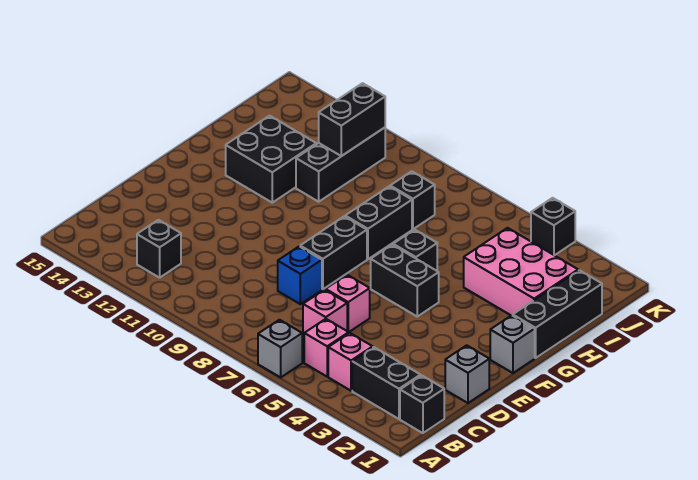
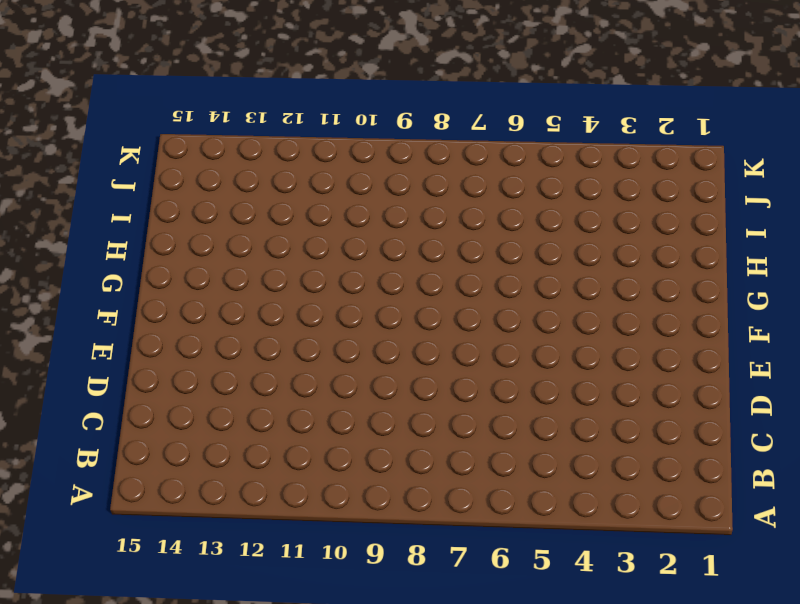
none -> grey 1x1 brick [258,320,302,377]
none -> black 1x1 brick [400,375,444,433]
none -> black 1x2 brick [352,347,420,419]

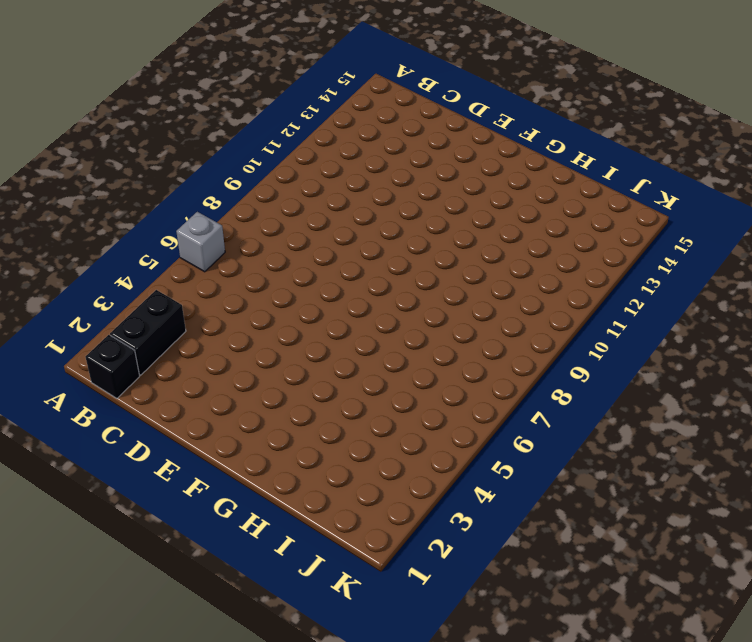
none -> pink 1x1 brick [328,333,373,391]
none -> pink 1x1 brick [304,319,349,376]
none -> black 1x1 brick [137,220,181,278]

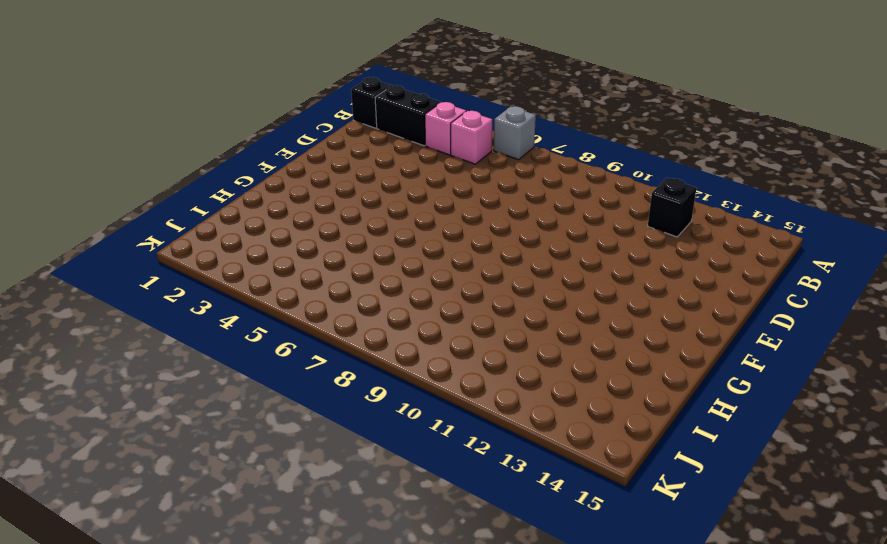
none -> pink 1x1 brick [303,290,347,335]
none -> grey 1x1 brick [445,345,489,403]
none -> pink 1x1 brick [326,275,370,332]

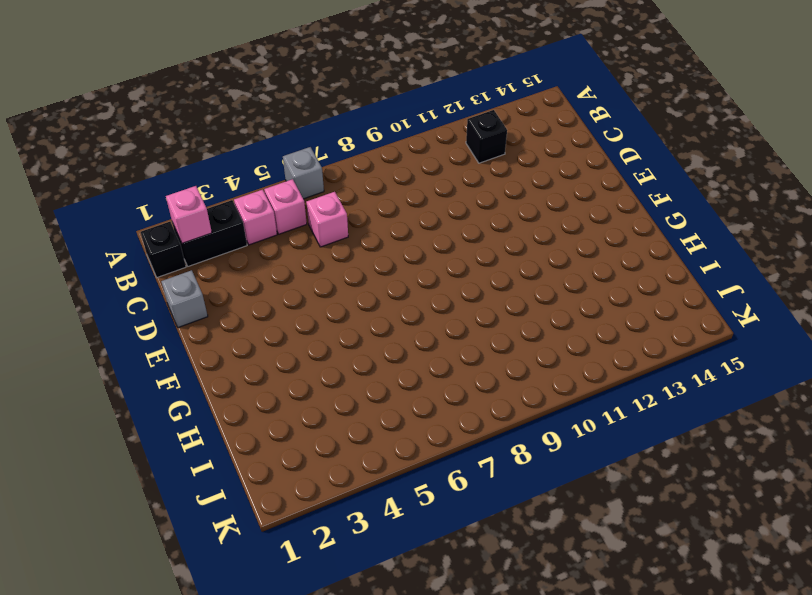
pink 1x1 brick [166,186,212,243] -> pink 1x1 brick moved to [326,275,370,332]
none -> blue 1x1 brick [278,246,322,304]
none -> black 1x2 brick [300,216,367,289]
none -> grey 1x1 brick [490,315,535,373]

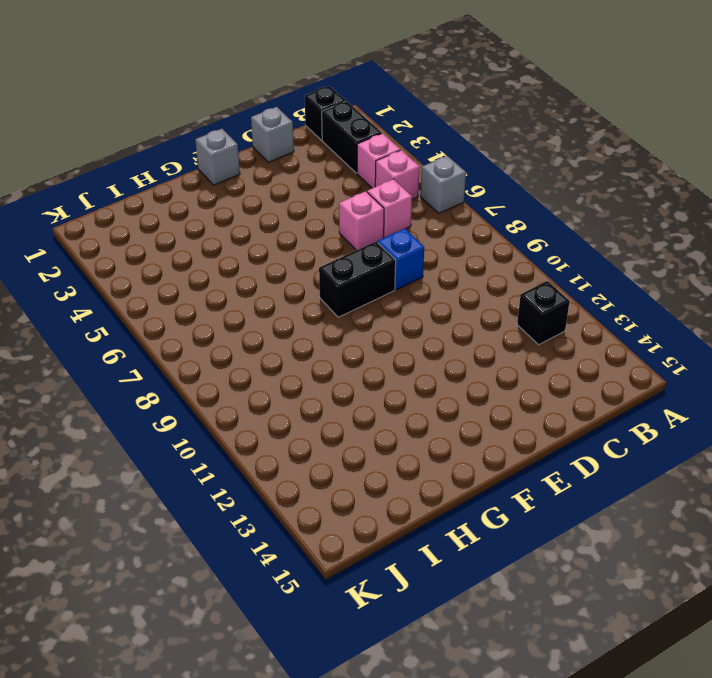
none -> black 1x2 brick [371,245,439,316]
none -> black 1x3 brick [513,270,602,358]
none -> black 1x1 brick [393,230,437,271]

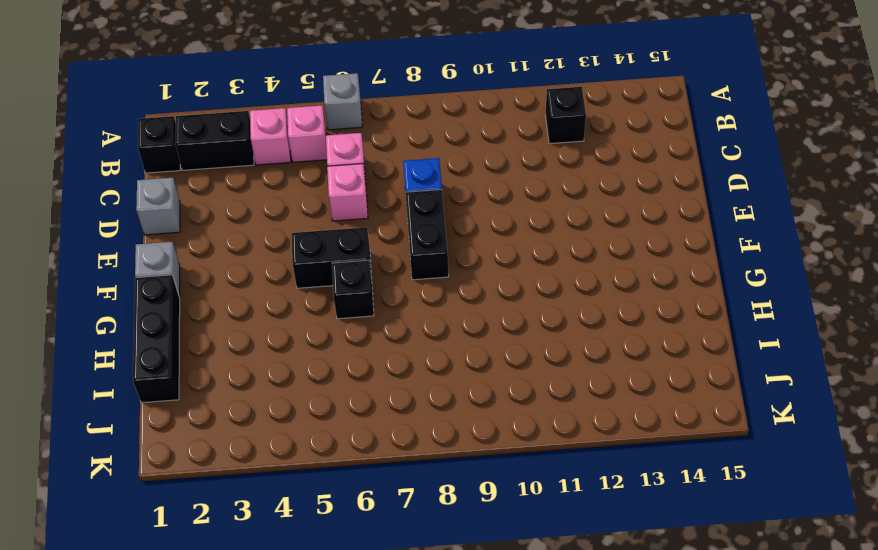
none -> black 1x2 brick [345,186,412,259]
none -> black 2x2 brick [226,116,316,203]
none -> pink 2x3 brick [464,228,578,315]

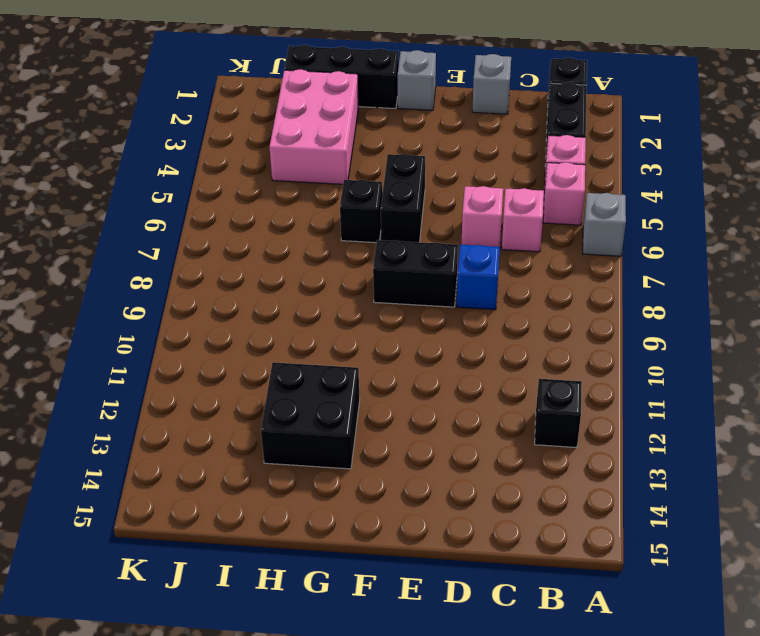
none -> black 1x2 brick [345,186,412,259]
none -> black 1x3 brick [296,128,385,202]
none -> black 1x1 brick [390,171,435,229]

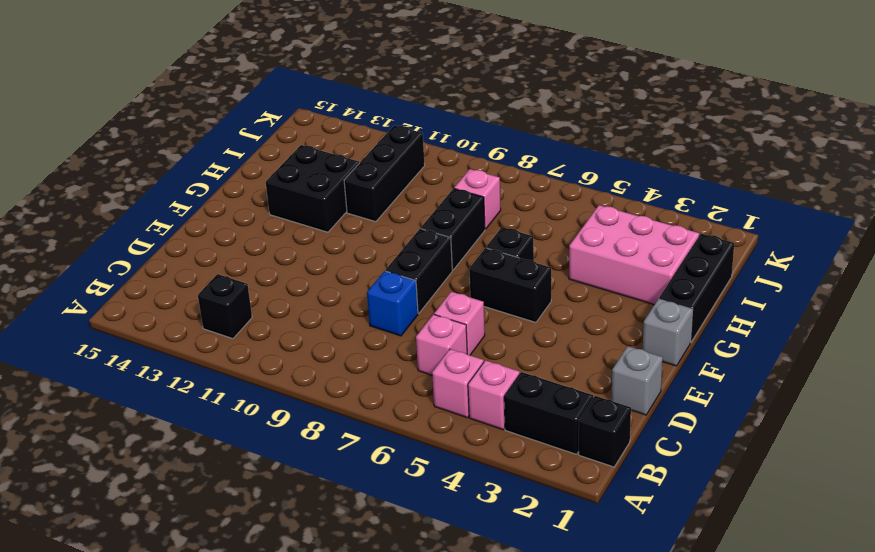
pink 1x1 brick [454,169,501,229] -> black 1x1 brick [390,171,435,229]
none -> grey 1x1 brick [258,320,302,377]
none -> black 1x1 brick [531,198,575,255]
none -> black 1x2 brick [319,83,385,156]

